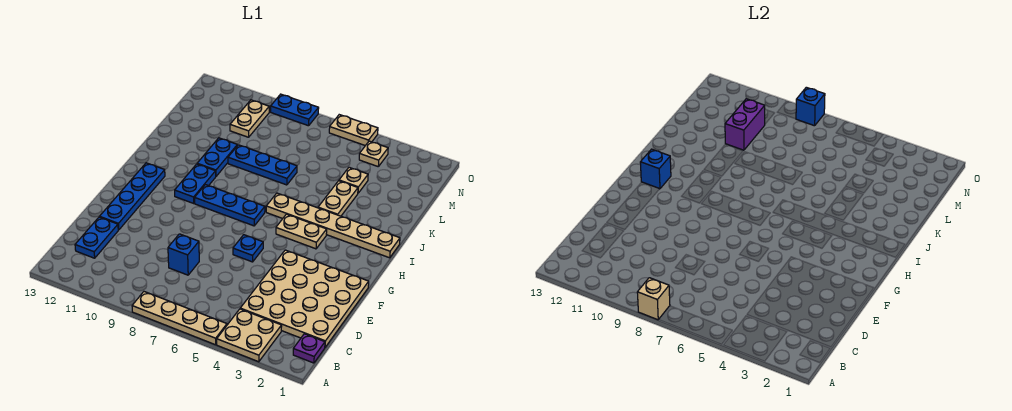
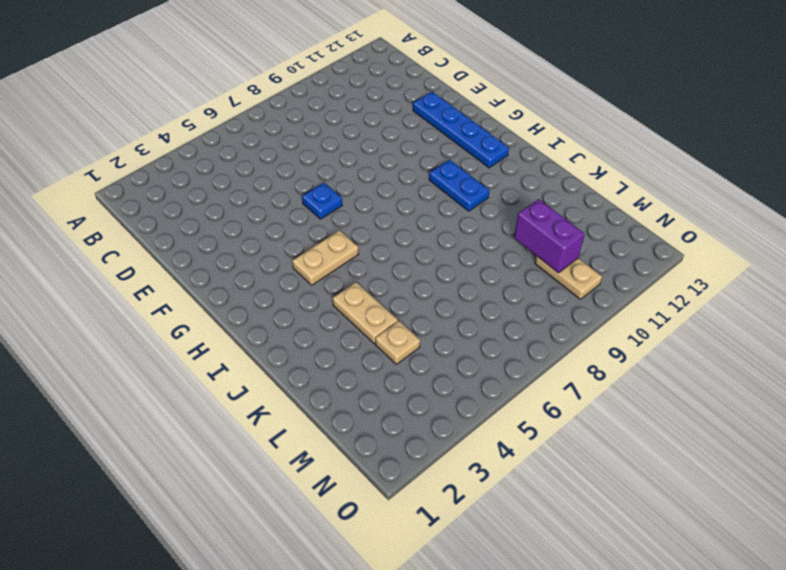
none -> tan 2x2 plate [217,309,282,362]
none -> tan 1x4 plate [132,292,227,345]
none -> purple 1x1 plate [293,334,325,363]

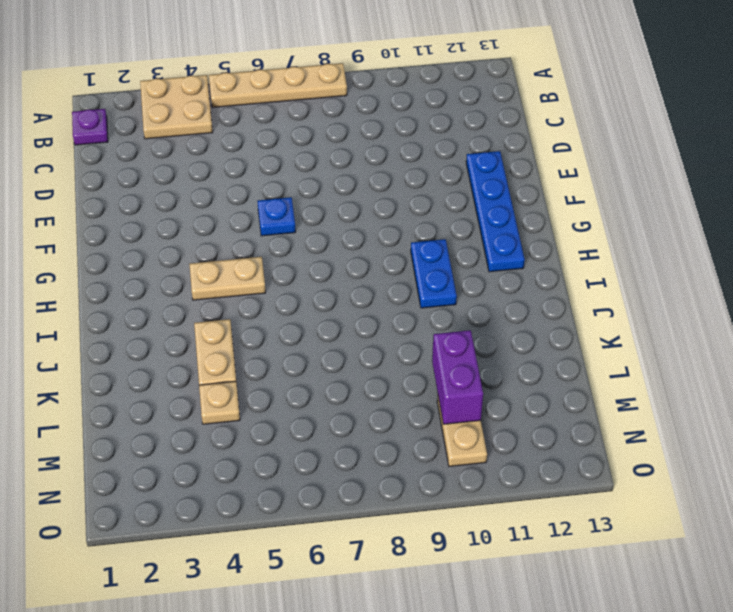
none -> tan 4x4 plate [240,250,369,347]
none -> blue 1x2 plate [75,217,118,258]
none -> blue 1x1 brick [168,234,199,275]

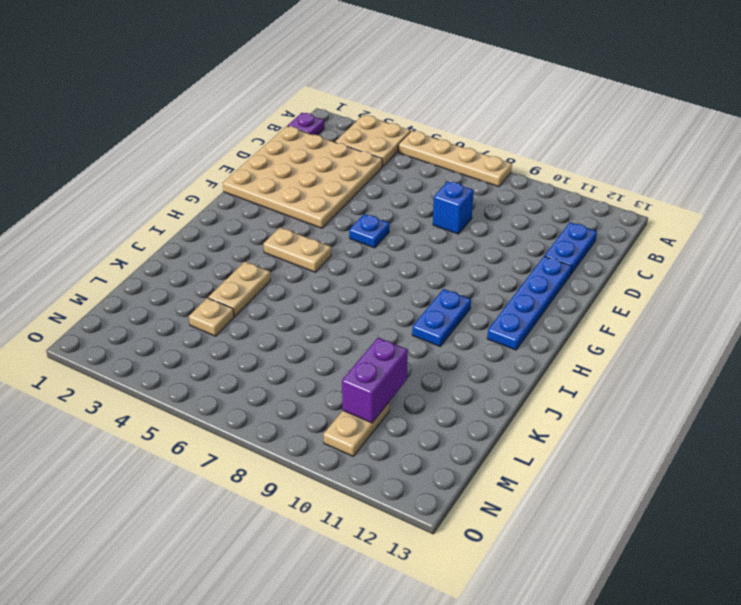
none -> blue 1x3 plate [195,185,265,226]
none -> tan 1x6 plate [266,193,400,258]
none -> blue 1x2 plate [197,138,237,176]

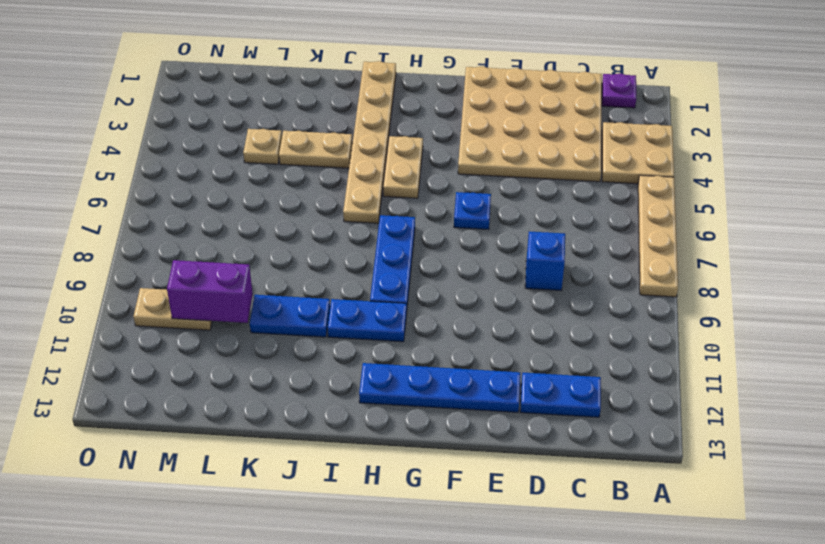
none -> blue 1x3 plate [228,145,297,185]
none -> tan 1x1 plate [359,141,388,166]
none -> tan 1x2 plate [329,115,378,146]

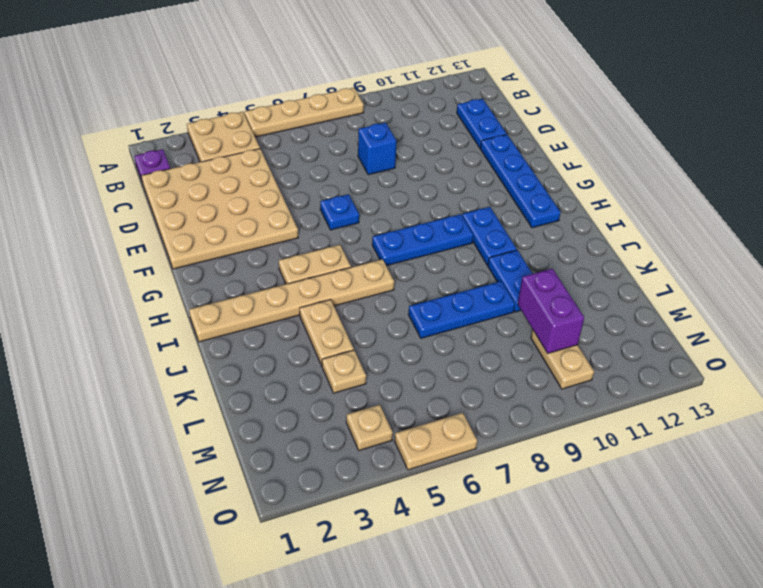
none -> blue 1x2 plate [271,94,319,126]
none -> tan 1x1 brick [637,278,670,320]
none -> blue 1x1 brick [640,149,671,189]

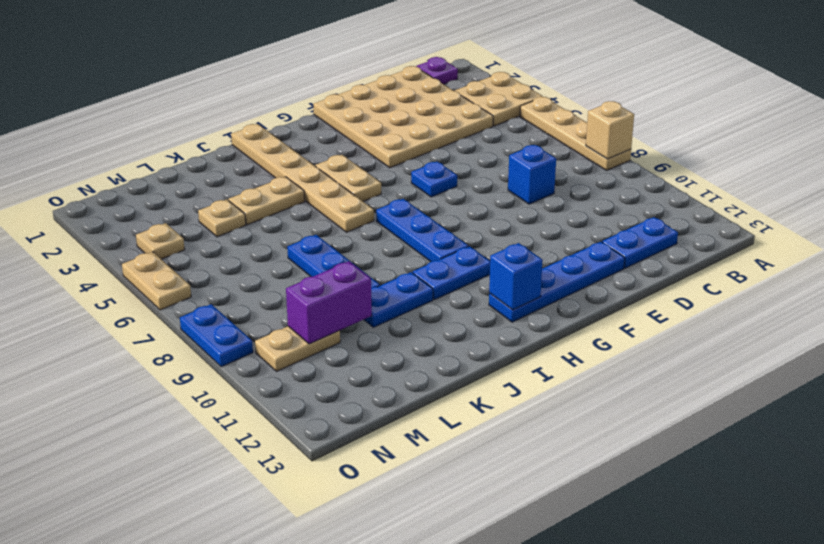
none -> blue 1x1 brick [796,87,825,126]

